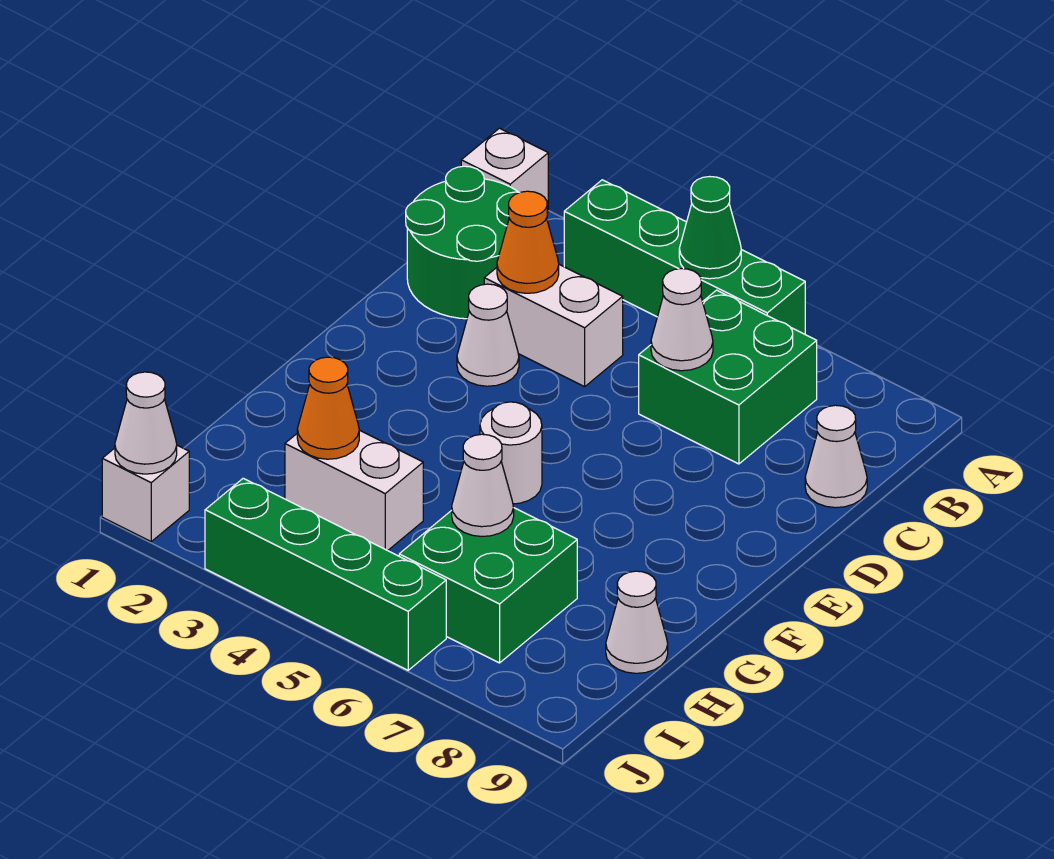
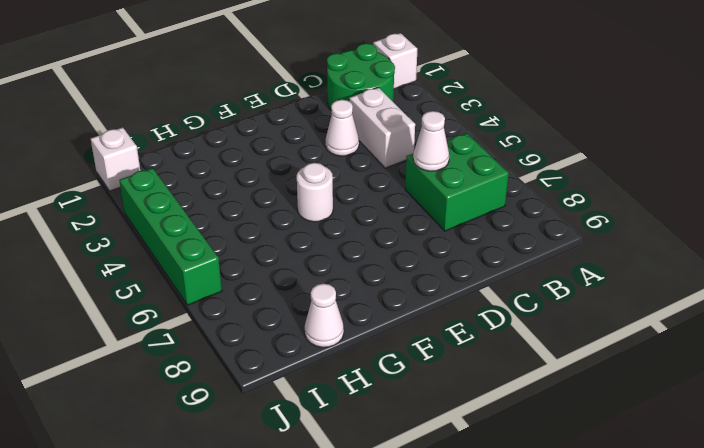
none -> green 1x4 brick [564,180,805,334]
none -> white 1x1 cone [805,405,867,508]
none -> white 1x2 brick [285,430,423,551]

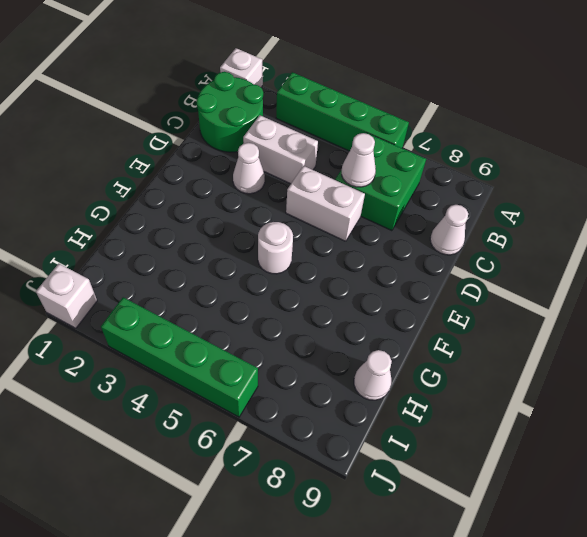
white 1x2 brick [286,166,365,241] -> white 1x2 brick moved to [285,430,423,551]
none -> green 2x2 brick [399,508,577,663]
none -> green 1x1 cone [679,177,741,279]
none -> orange 1x1 cone [497,191,559,293]

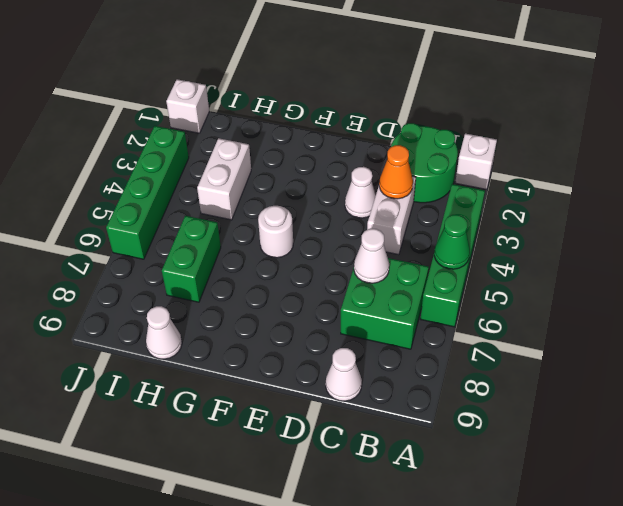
green 1x2 brick [162,216,221,302] -> green 2x2 brick [399,508,577,663]
none -> orange 1x1 cone [297,357,359,459]
none -> white 1x1 cone [452,434,514,537]
none -> white 1x1 cone [115,372,177,474]

